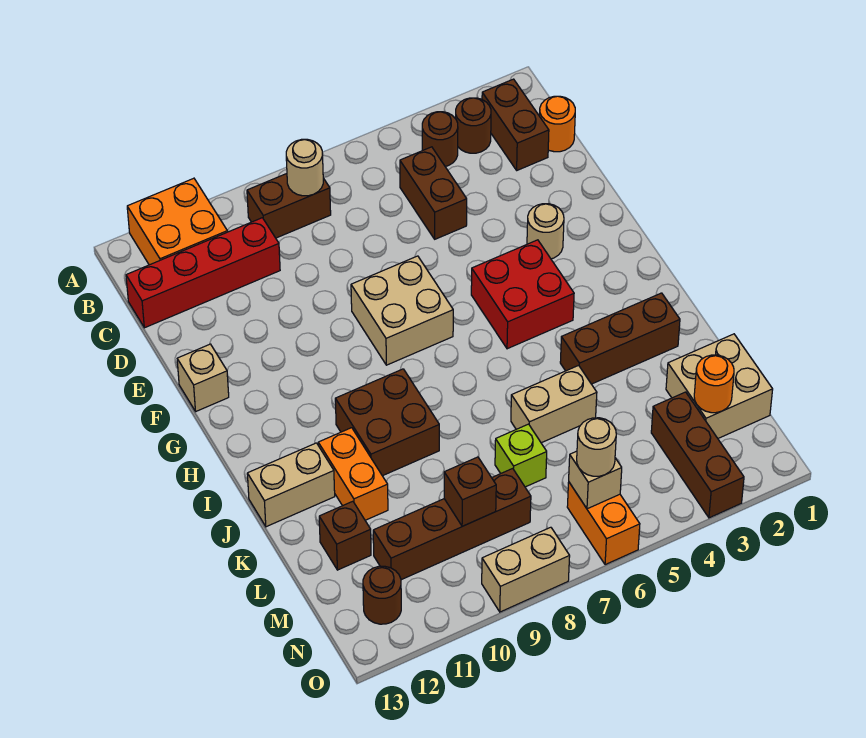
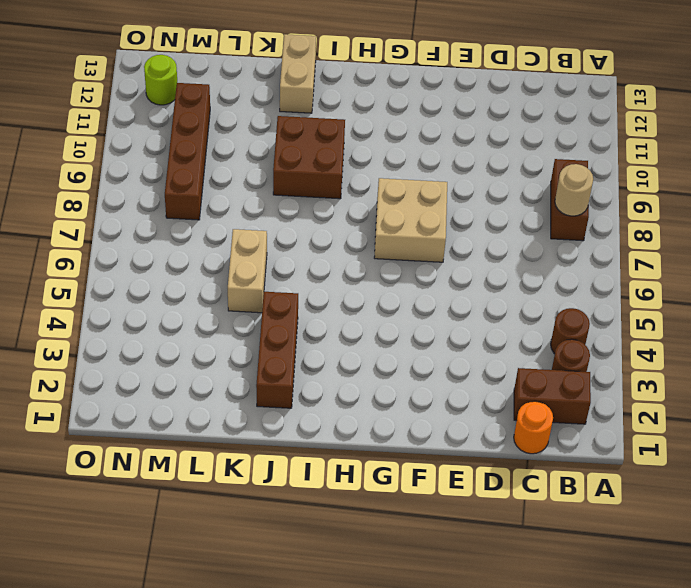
lime 1x1 round brick [144,55,177,105] -> brown 1x1 round brick [363,566,401,624]
none -> orange 2x2 brick [127,178,227,265]
none -> brown 1x2 brick [400,147,467,239]
none -> red 1x4 brick [126,218,280,328]
none -> tan 1x1 round brick [527,204,564,259]

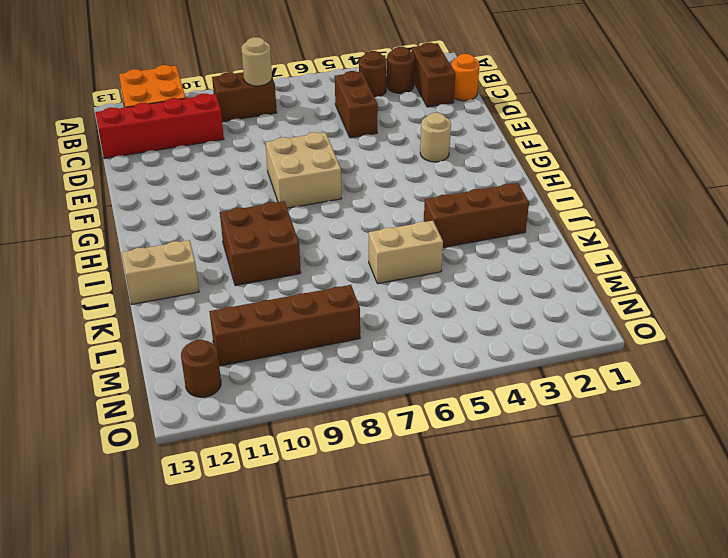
none -> tan 1x1 brick [177,344,229,411]
none -> red 2x2 brick [471,240,574,349]
none -> orange 1x2 brick [318,428,388,520]
none -> tan 2x2 brick [666,334,773,438]

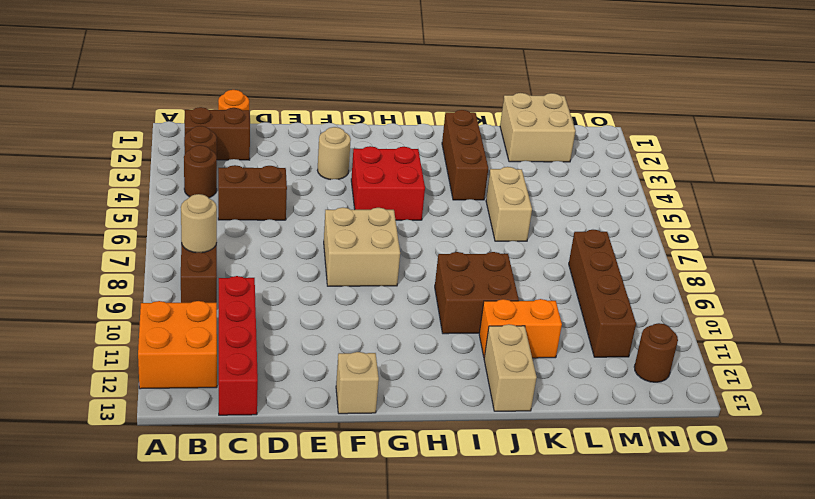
none -> lime 1x1 brick [495,424,547,487]
none -> brown 1x1 brick [319,501,371,570]
none -> brown 1x3 brick [651,392,744,518]
none -> orange 1x2 brick [567,482,640,565]

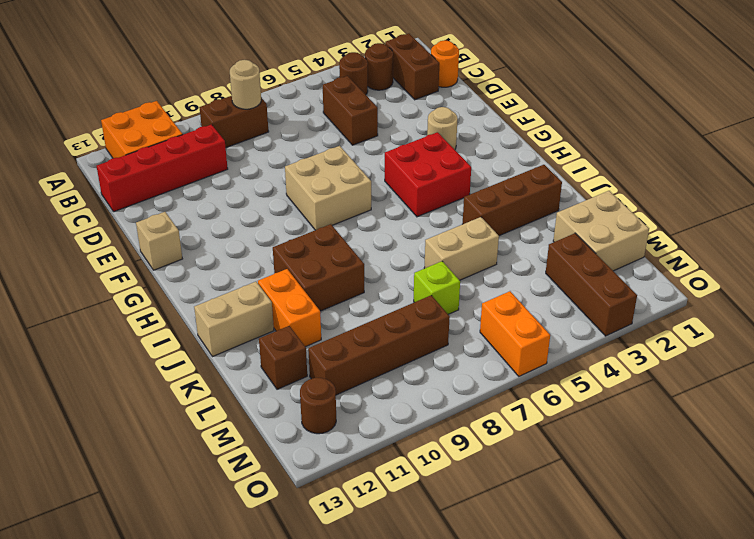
none -> tan 1x2 brick [482,527,570,612]
none -> orange 1x1 round brick [694,355,734,413]
none -> brown 1x1 brick [444,457,496,526]
none -> tan 1x1 brick [569,451,622,509]

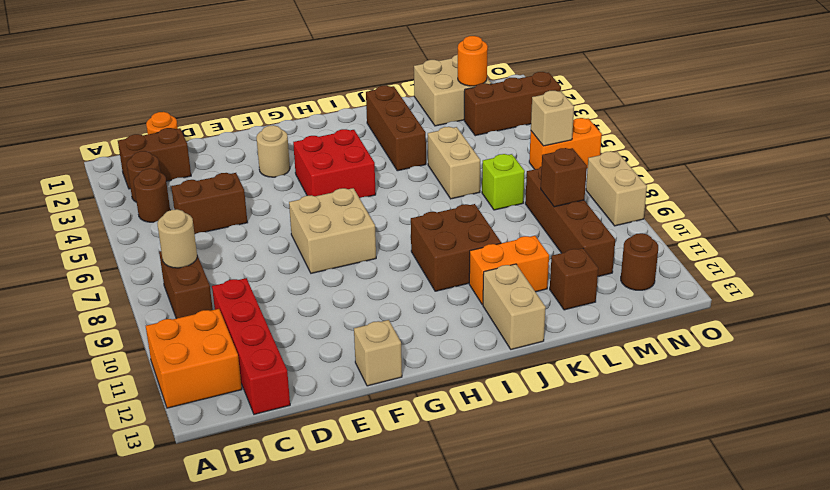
none -> tan 1x1 round brick [577,418,616,476]

